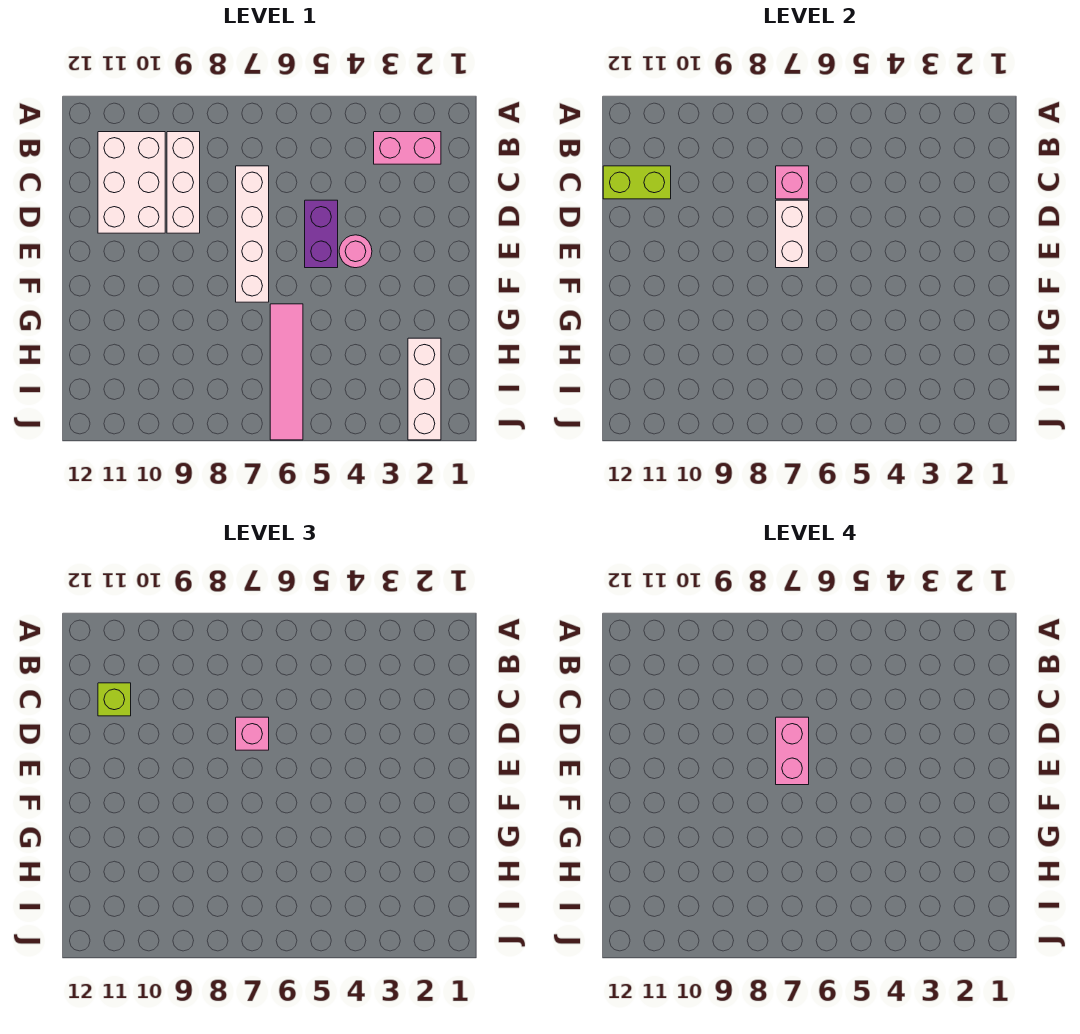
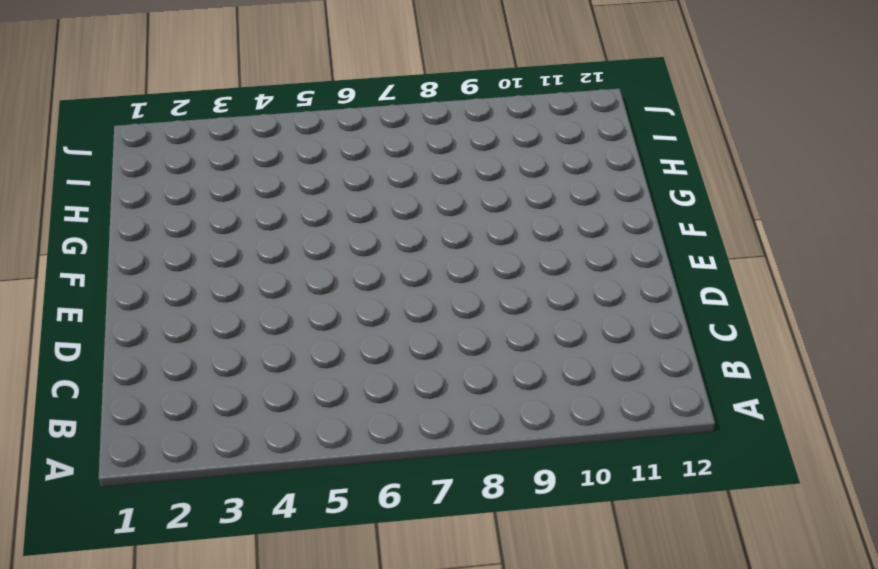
none -> pink 1x2 brick [374,132,441,164]
none -> white 1x3 brick [167,132,200,233]
none -> white 2x3 brick [98,132,165,233]

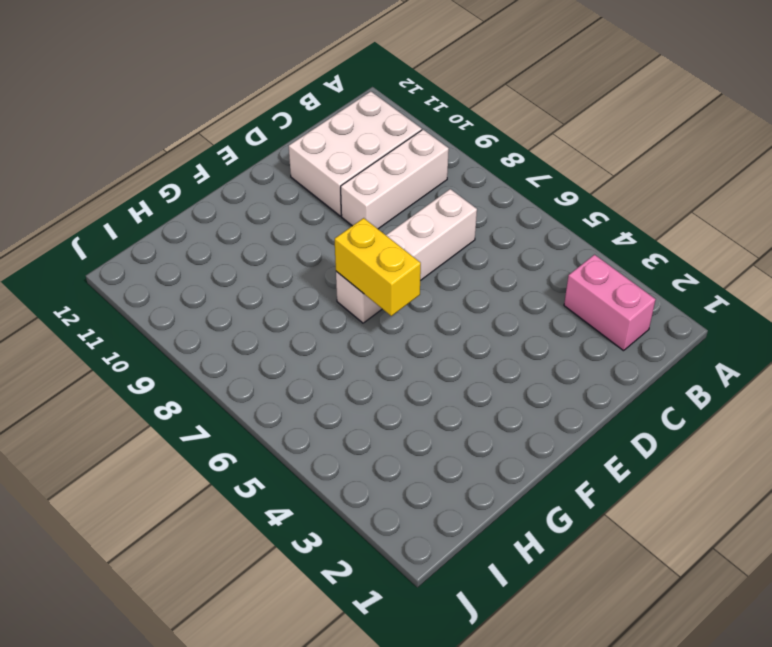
yellow 1x2 brick [335,218,421,316] -> none
none -> purple 1x2 brick [305,200,338,268]
none -> pink 1x1 round brick [339,235,372,268]
none -> pink 1x4 tile [270,304,303,440]

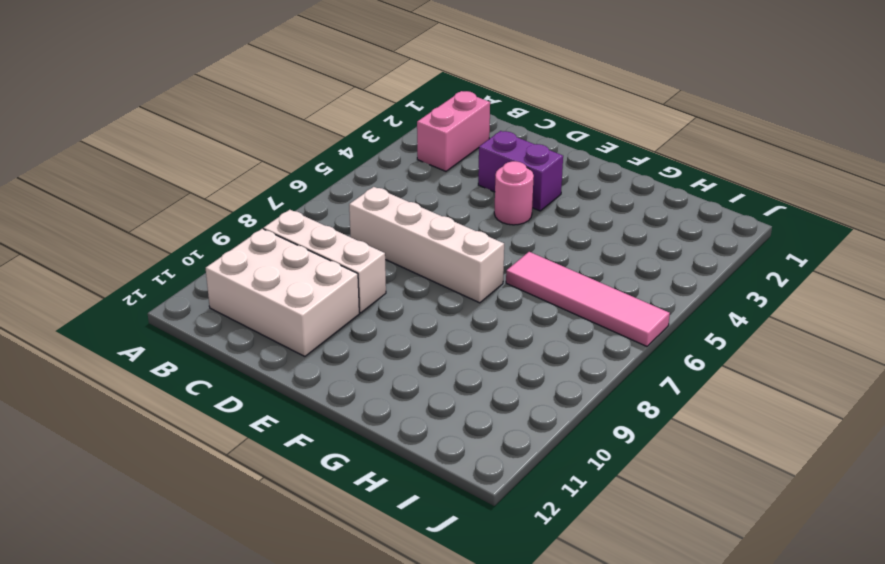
purple 1x2 brick [478,131,563,211] -> purple 1x2 brick moved to [305,200,338,268]
none -> white 1x3 brick [408,338,441,440]
none -> pink 1x1 brick [776,166,809,199]
none -> lime 1x2 brick [603,166,671,199]

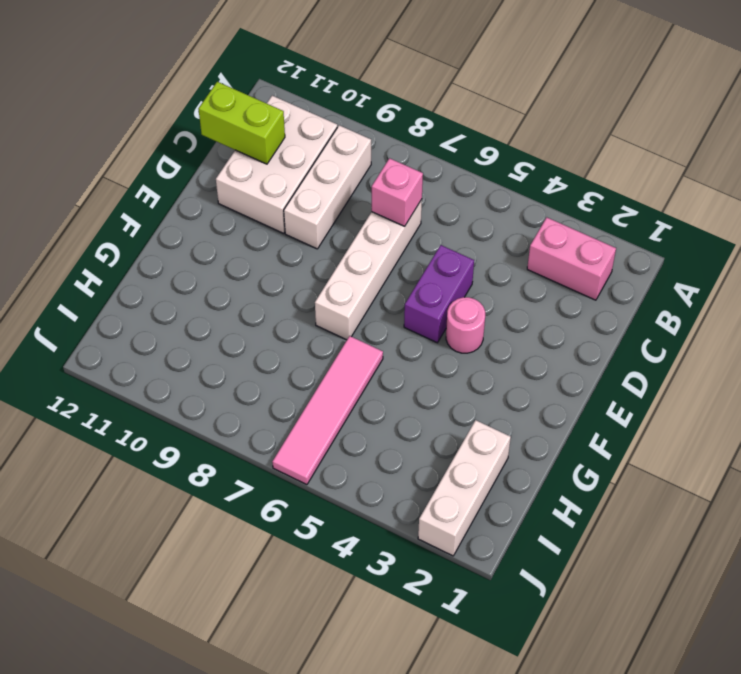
none -> white 1x2 brick [776,200,809,268]
none -> lime 1x1 brick [98,683,131,716]
none -> pink 1x1 brick [236,717,269,750]

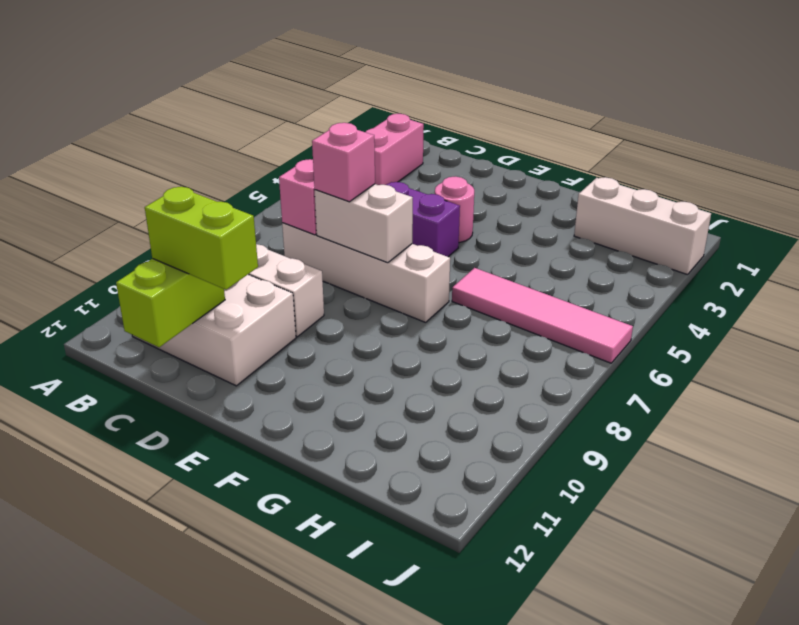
lime 1x2 brick [145,187,258,290] -> lime 1x1 brick [98,683,131,716]
none -> pink 1x2 brick [776,717,809,785]

